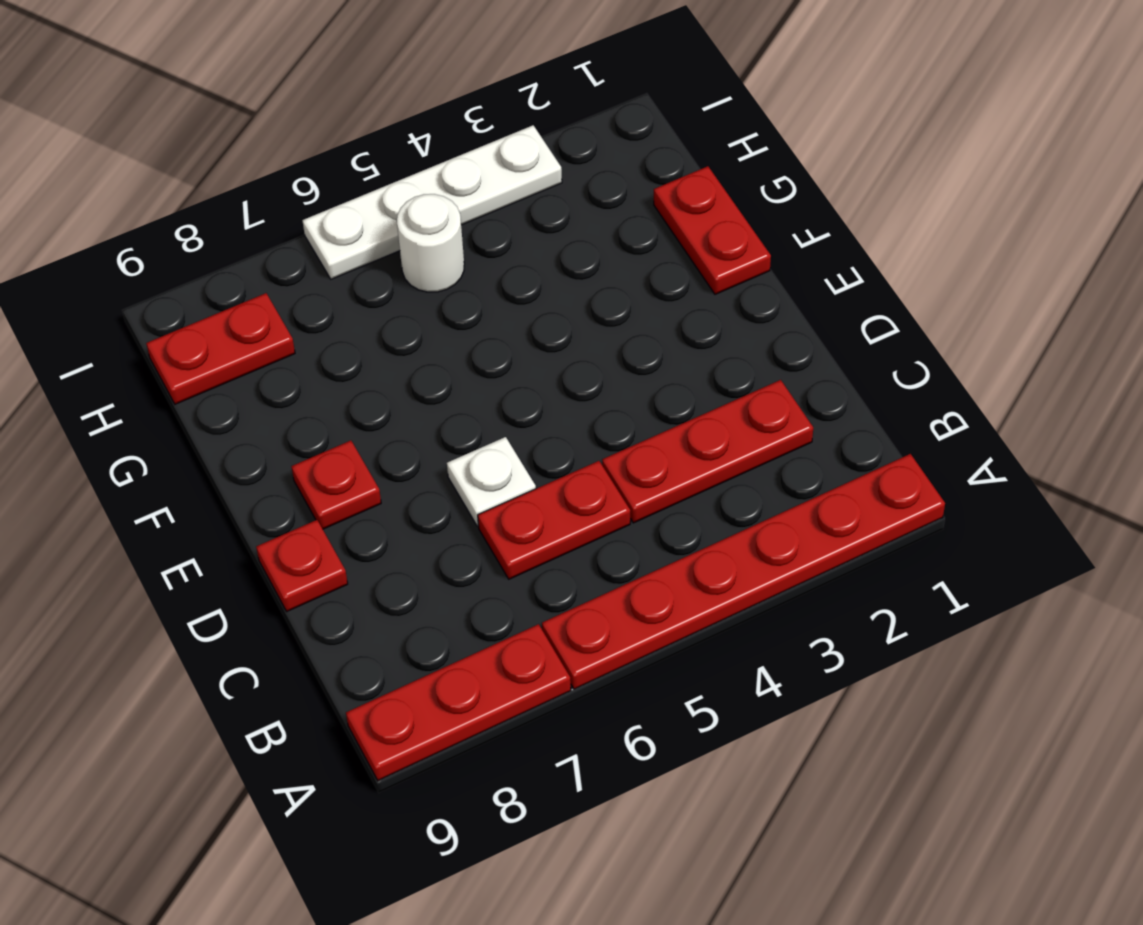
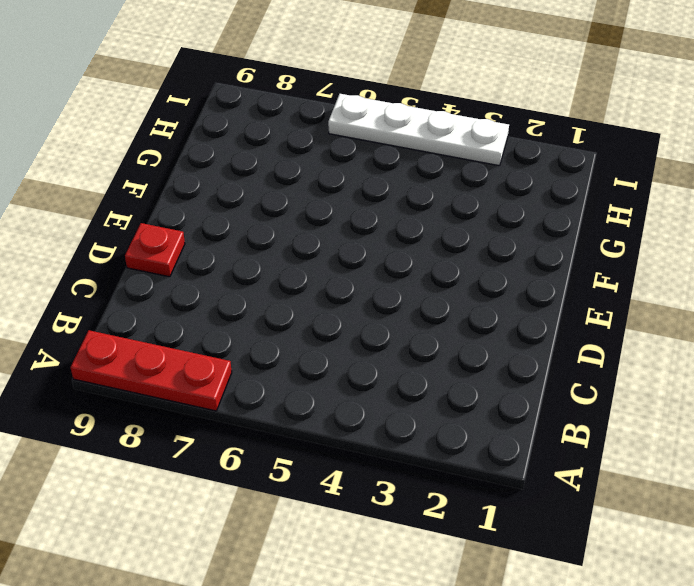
none -> red 1x6 plate [542,454,945,689]
none -> red 1x3 plate [602,380,813,523]

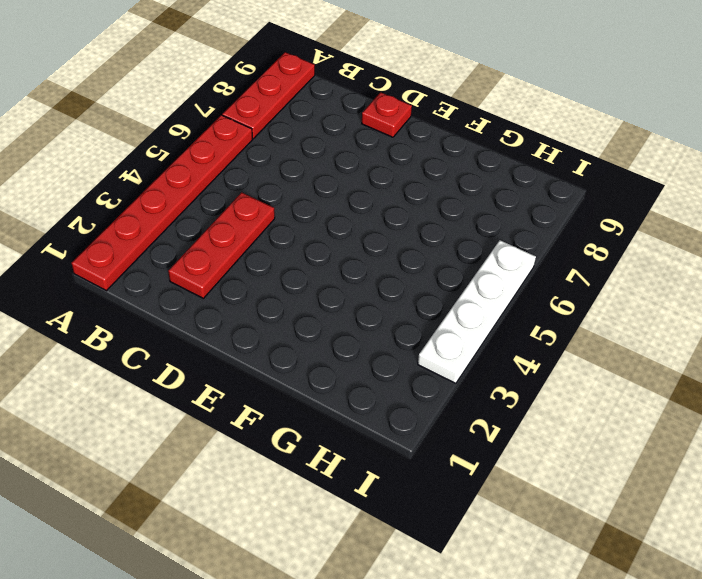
none -> red 1x2 plate [478,461,630,579]
none -> white 1x1 plate [447,437,536,526]

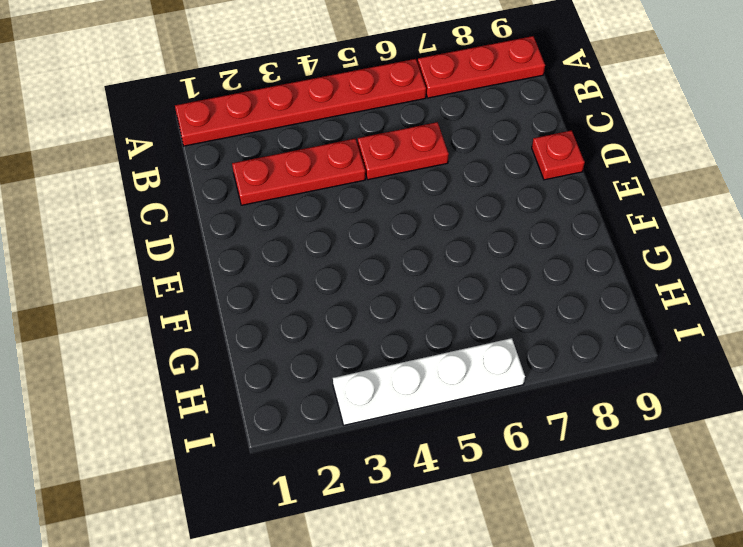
none -> white 1x1 plate [447,437,536,526]
none -> red 1x1 plate [291,441,381,529]

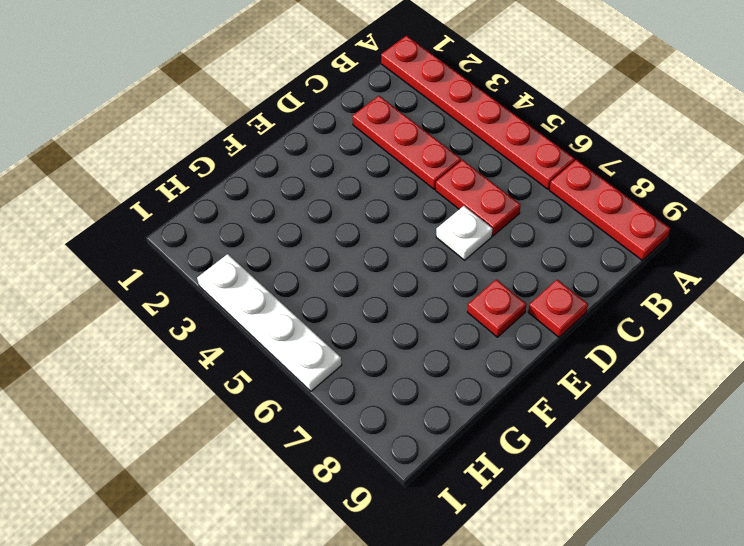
none -> red 1x2 plate [654,166,771,294]
none -> white 1x1 round brick [397,194,464,292]

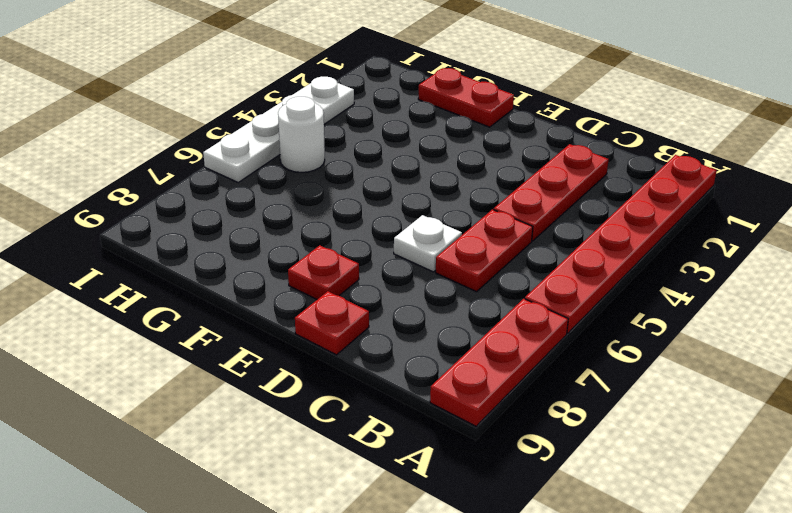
none -> red 1x2 plate [146,293,295,404]

